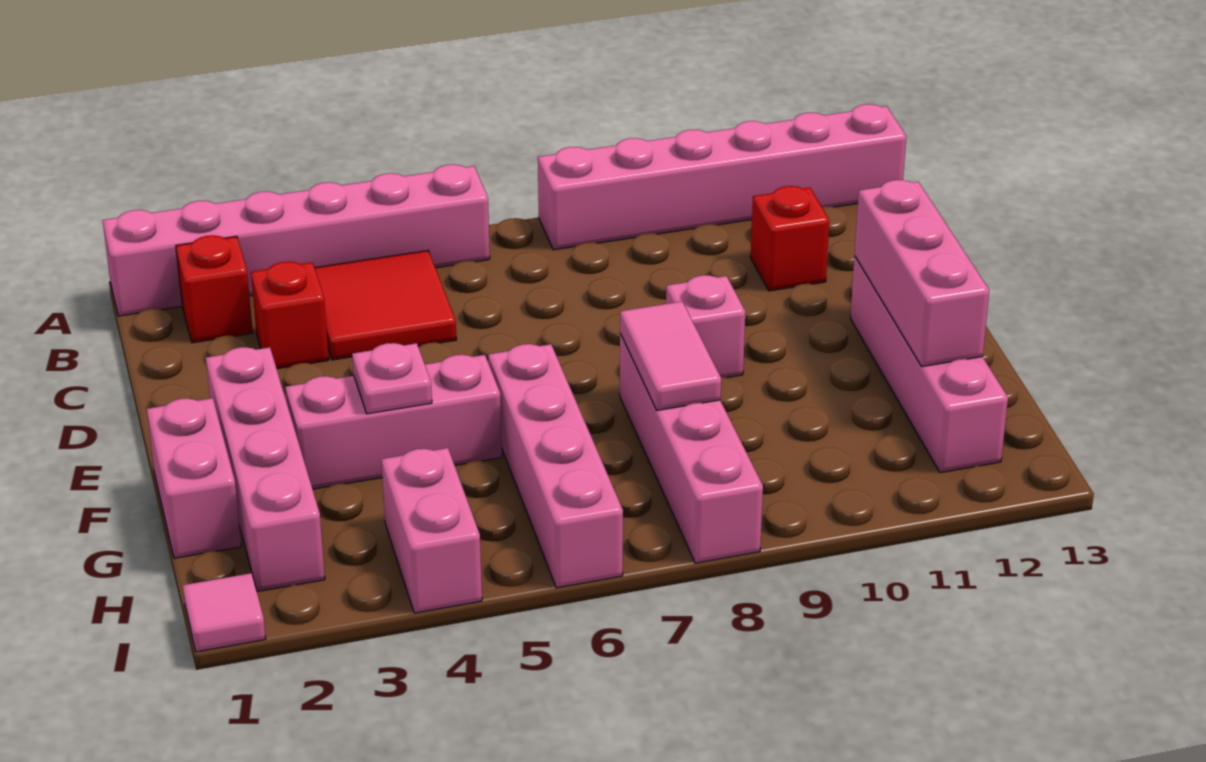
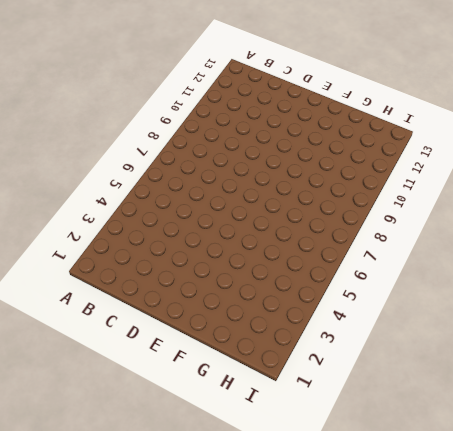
none -> pink 1x6 brick [103,164,490,316]
none -> pink 1x6 brick [538,104,906,250]
none -> red 1x1 brick [176,235,253,343]

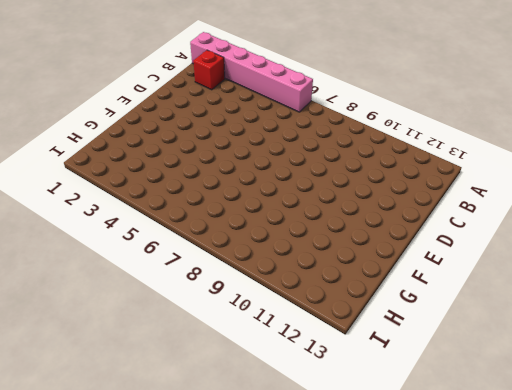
none -> pink 1x6 brick [538,104,906,250]
none -> red 2x2 tile [315,251,457,360]
none -> red 1x1 brick [251,261,329,369]

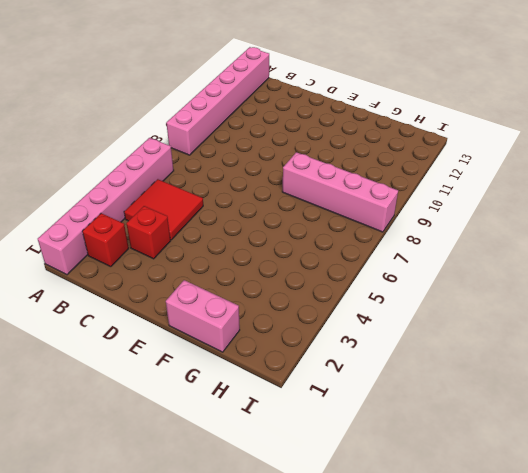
none -> red 1x1 brick [751,186,829,291]
none -> pink 1x4 brick [206,347,325,592]
none -> pink 1x1 brick [666,275,745,378]

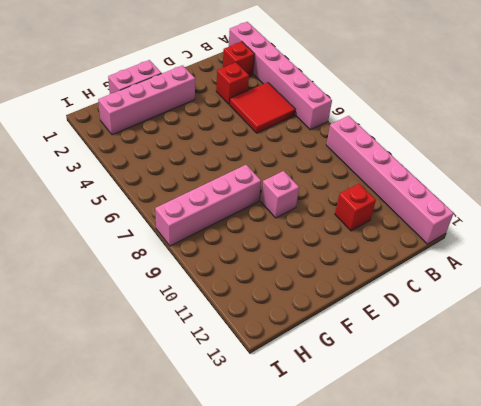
none -> pink 1x4 brick [850,256,1008,473]
none -> pink 1x3 brick [285,355,502,489]
none -> pink 1x4 brick [488,344,623,588]

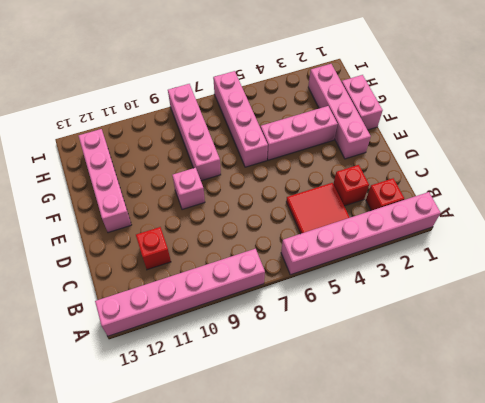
none -> pink 1x2 brick [381,448,482,613]
none -> pink 1x1 tile [183,573,266,652]
none -> pink 1x3 brick [855,180,989,367]

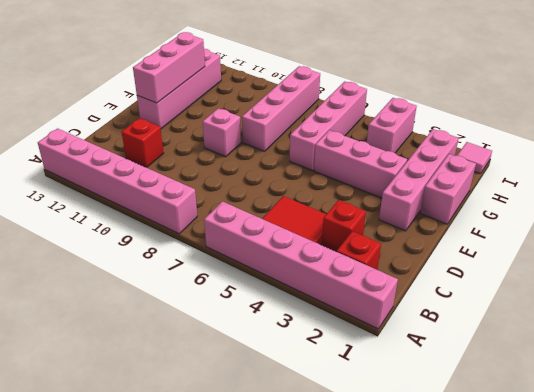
none -> pink 1x1 plate [352,343,432,414]
none -> pink 1x2 tile [620,302,721,410]

